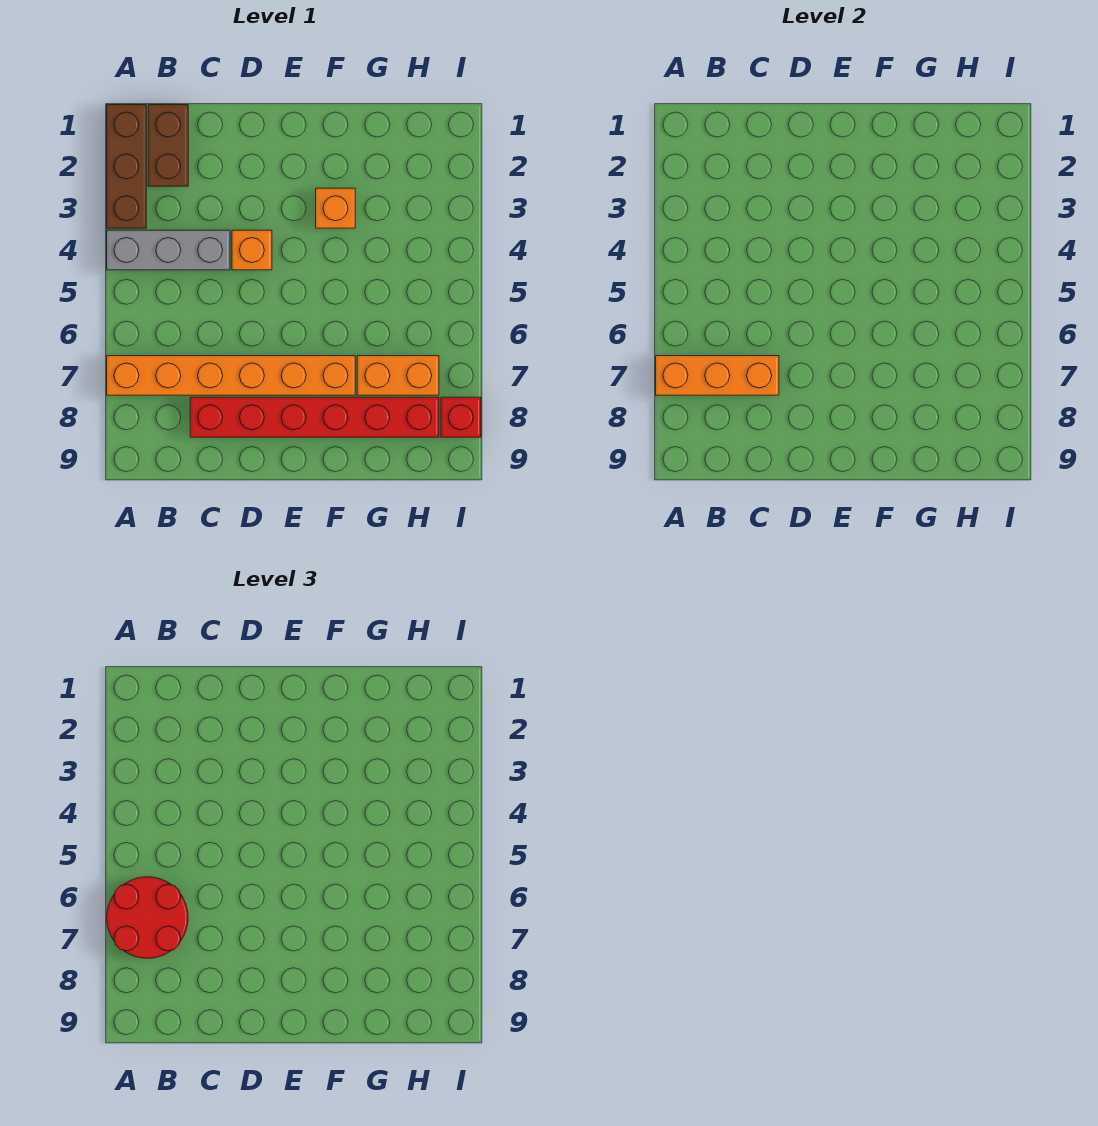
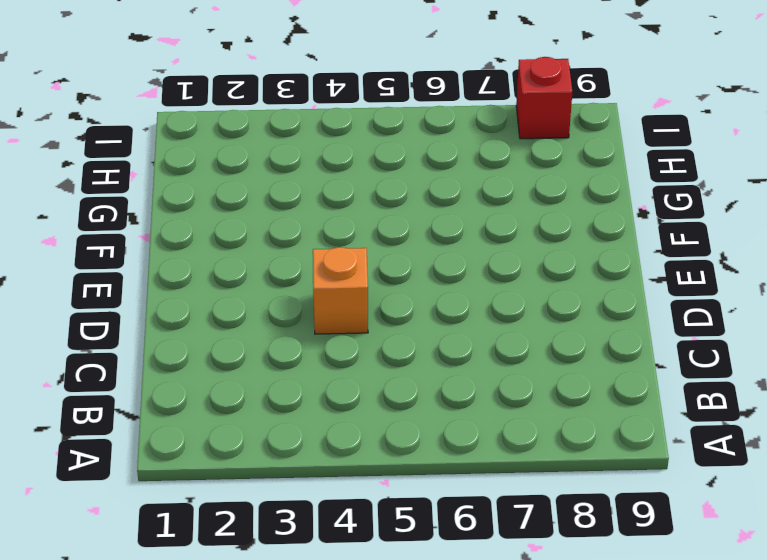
none -> brown 1x3 brick [107,105,146,228]
none -> grey 1x3 brick [107,230,230,270]

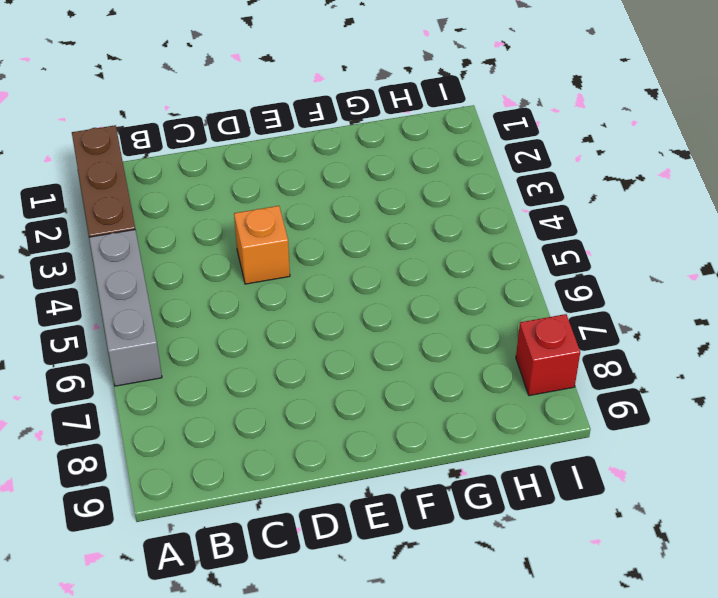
grey 1x3 brick [89,230,162,386] -> grey 1x3 brick turned to [107,230,230,270]
none -> orange 1x6 brick [107,356,355,395]
none -> brown 1x2 brick [148,105,188,186]

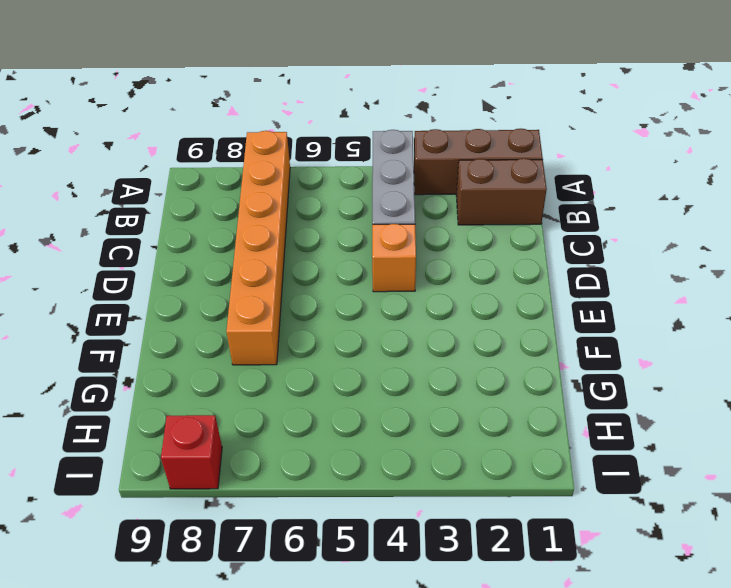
none -> red 1x6 brick [190,397,439,437]
none -> orange 1x1 brick [316,188,355,228]

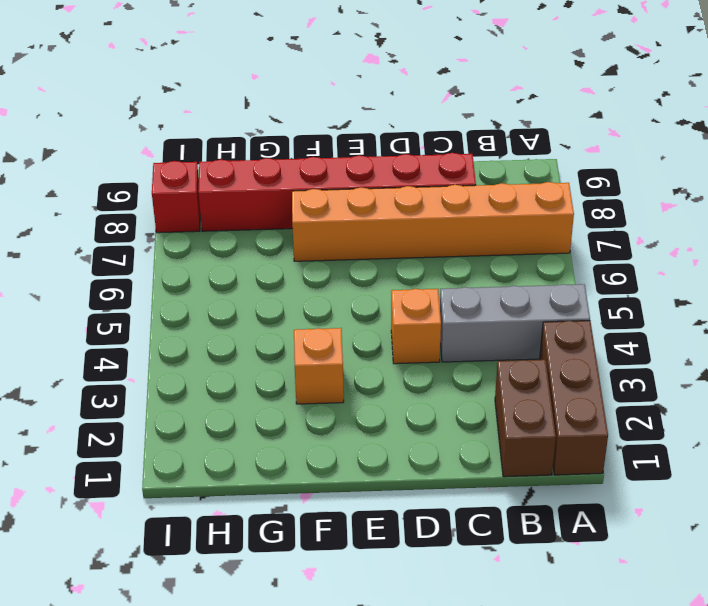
none -> orange 1x2 brick [357,356,439,395]
none -> orange 1x3 brick [656,356,779,395]

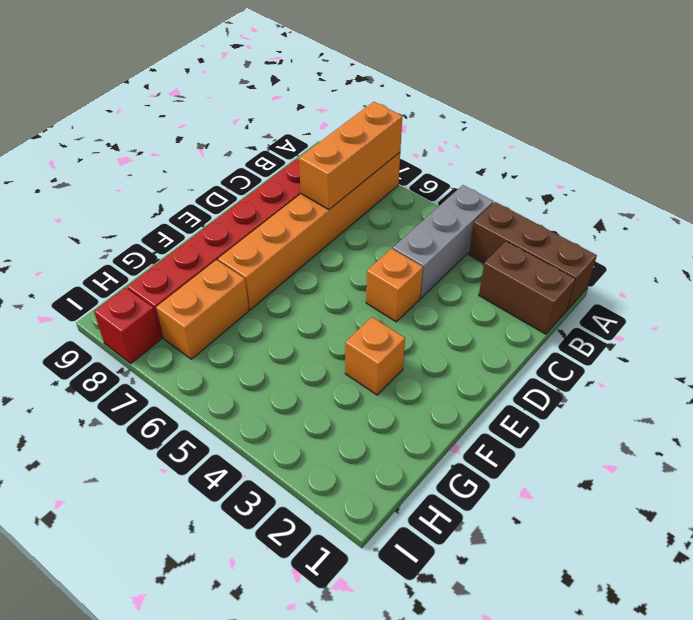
none -> red 2x2 round brick [107,877,188,958]

